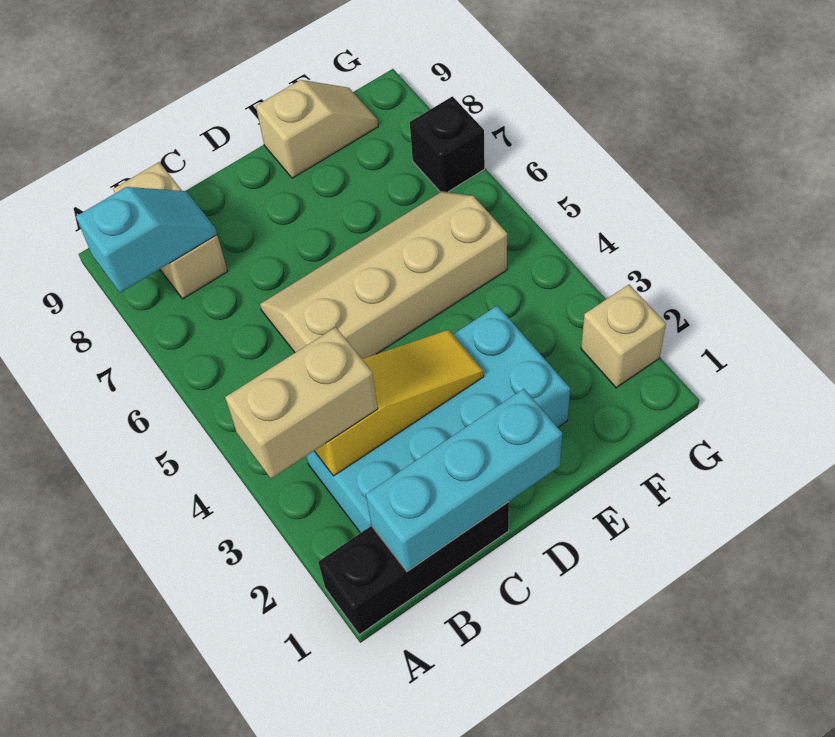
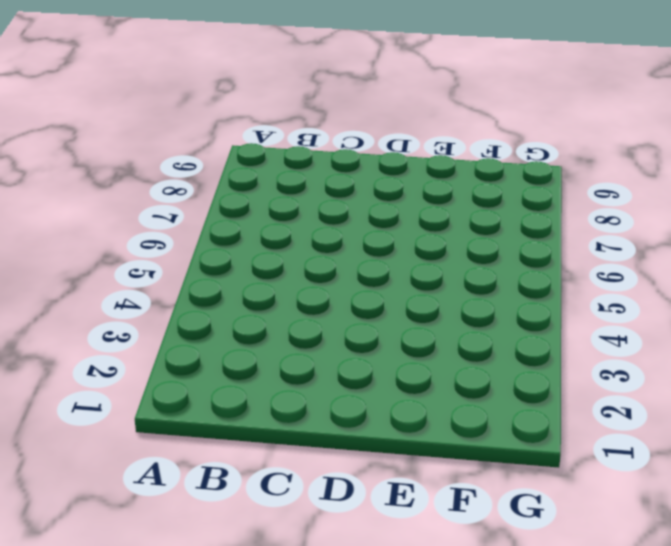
none -> black 1x3 brick [318,502,509,635]
none -> cyan 2x4 brick [306,306,570,533]

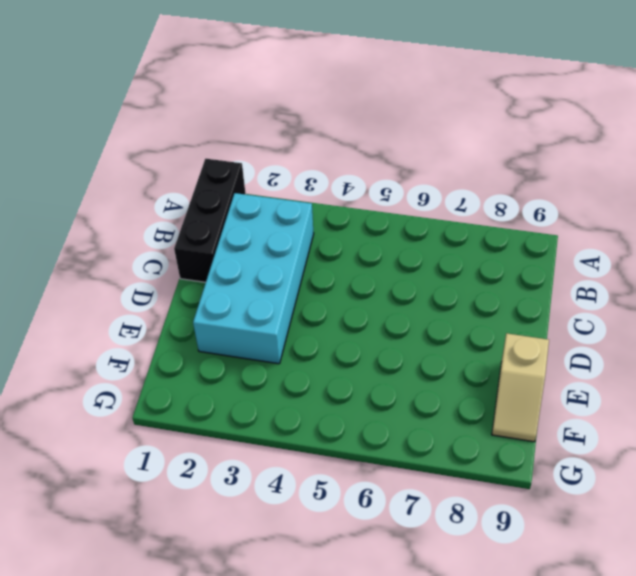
none -> tan 1x2 brick [114,162,228,299]
none -> tan 2x4 slope [260,191,507,359]

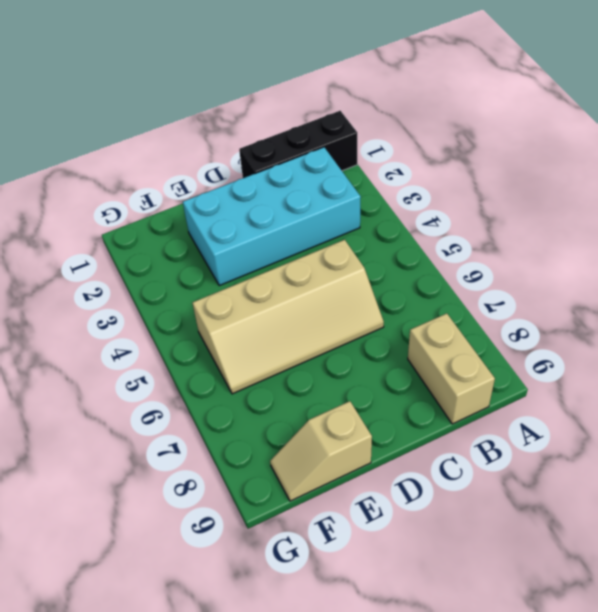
none -> tan 1x1 brick [581,285,666,388]
none -> black 1x1 brick [410,96,485,192]

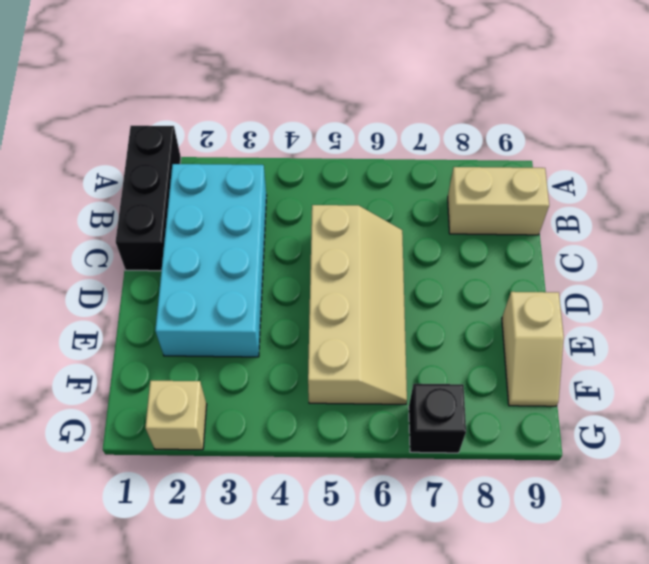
none -> cyan 1x2 slope [76,187,217,293]
none -> cyan 1x3 brick [366,389,562,571]

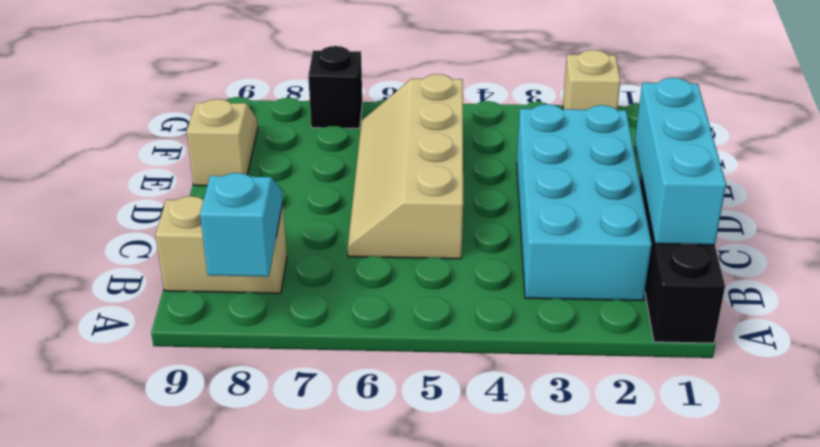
none -> yellow 1x3 slope [315,330,484,476]
none -> tan 1x2 brick [225,327,378,479]

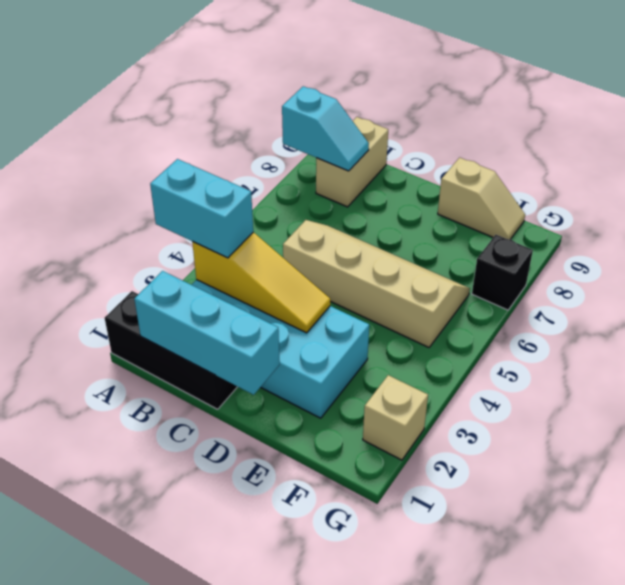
cyan 1x2 brick [150,159,253,258] -> tan 1x2 brick [225,327,378,479]

